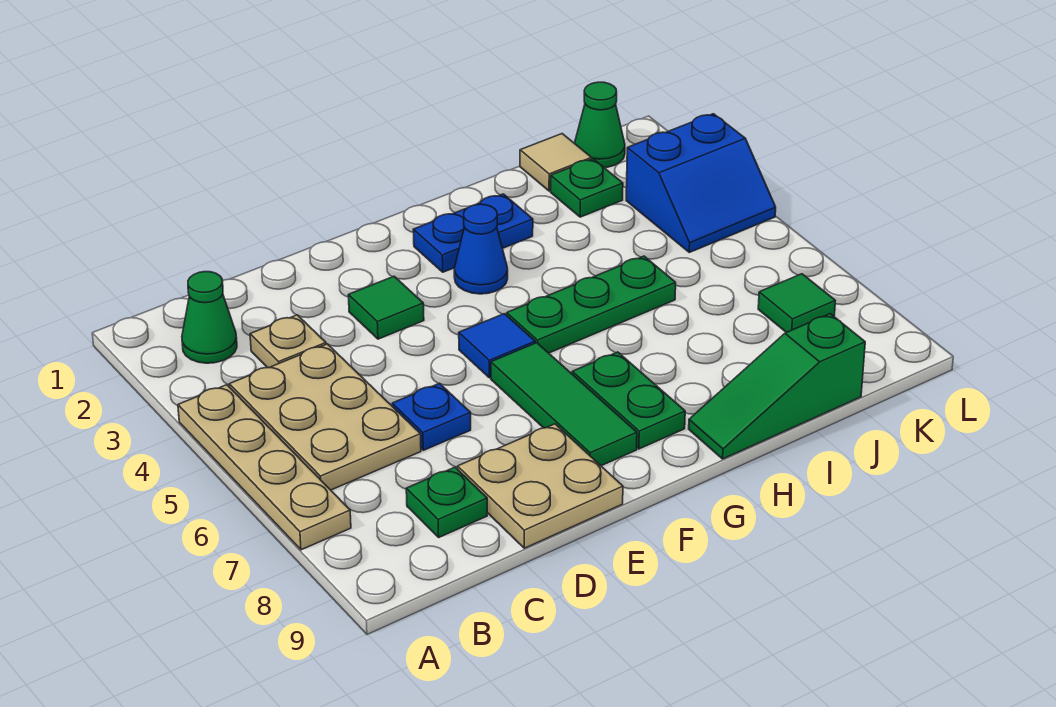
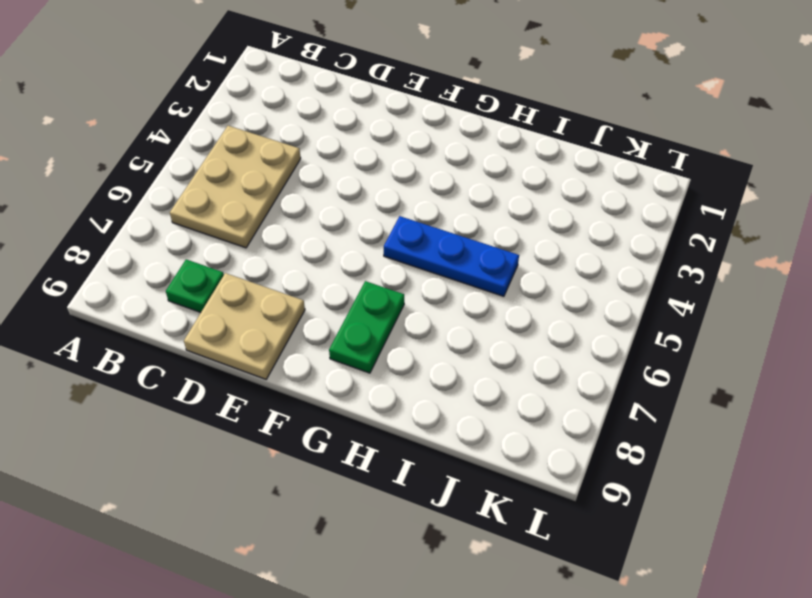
blue 1x3 plate [384,216,519,296] -> green 1x3 plate [507,256,676,353]
none -> tan 1x4 plate [178,385,351,550]
none -> green 1x1 cone [182,272,237,363]
none -> tan 1x1 plate [250,315,326,368]

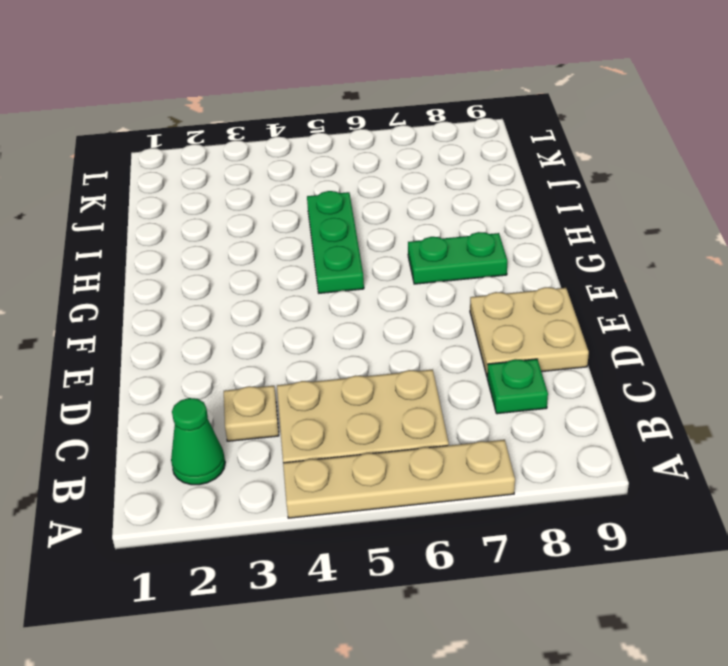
none -> blue 1x1 plate [392,383,471,450]
none -> green 1x1 tile [348,276,424,339]
none -> blue 1x1 tile [459,314,535,378]

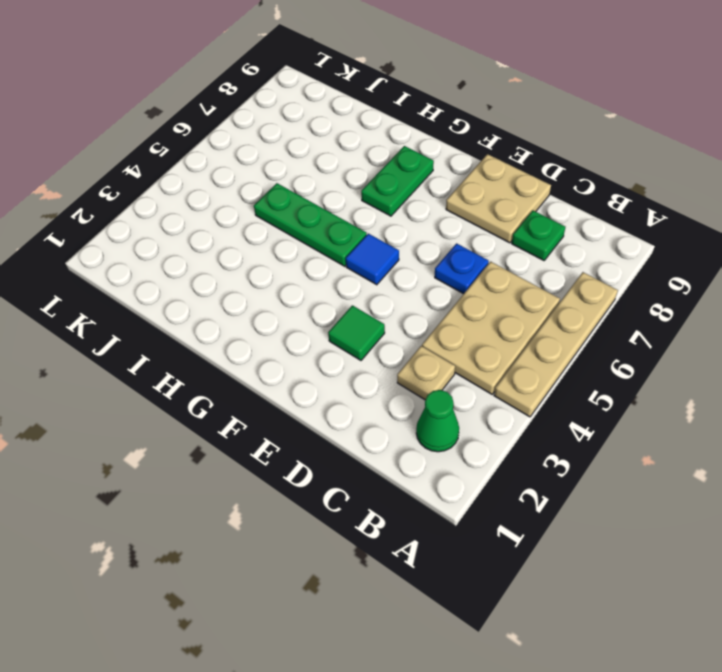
none -> green 1x3 tile [491,343,637,466]
none -> blue 1x2 plate [413,194,533,272]
none -> blue 1x1 cone [454,204,508,294]

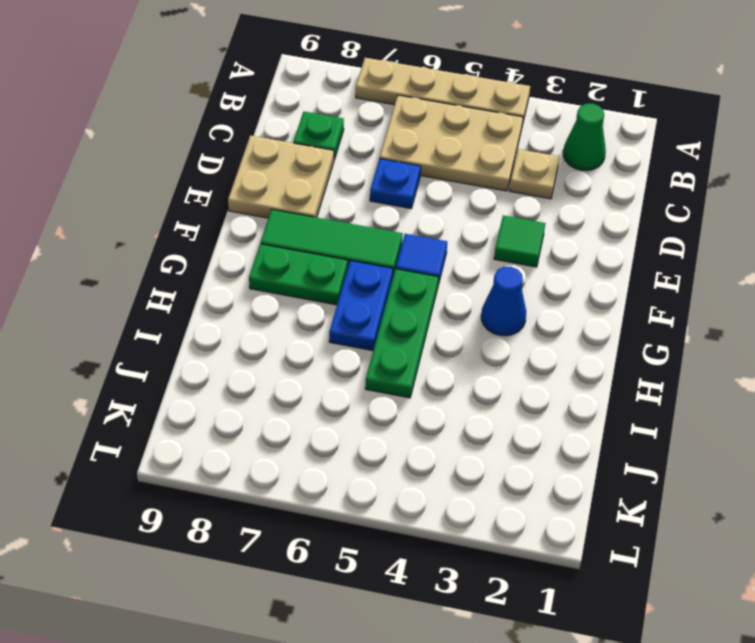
blue 1x2 plate [329,260,393,351] -> blue 1x2 plate moved to [413,194,533,272]
none -> green 1x3 slope [689,314,865,459]
none -> tan 1x1 tile [520,134,592,191]
none -> green 1x1 plate [551,159,623,217]

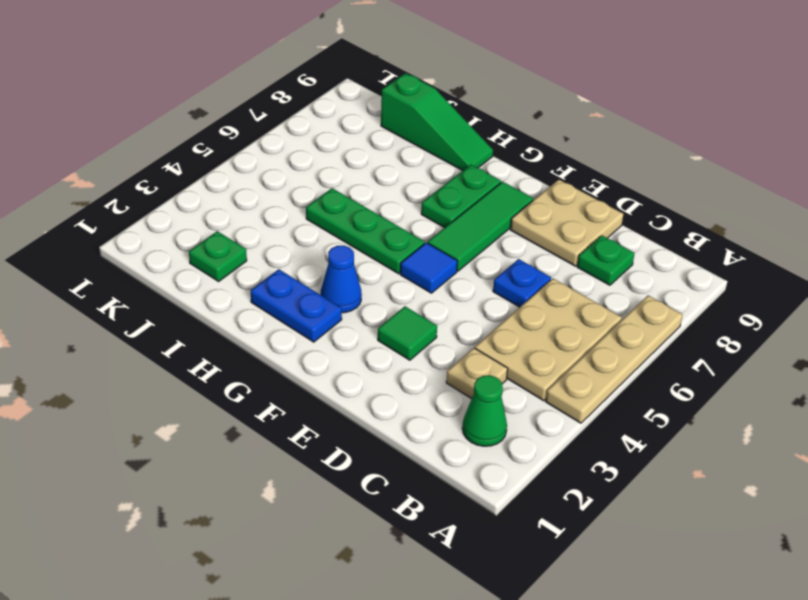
none -> tan 1x1 tile [520,134,592,191]
none -> green 1x1 cone [575,82,625,168]
none -> blue 2x2 slope [626,114,776,252]

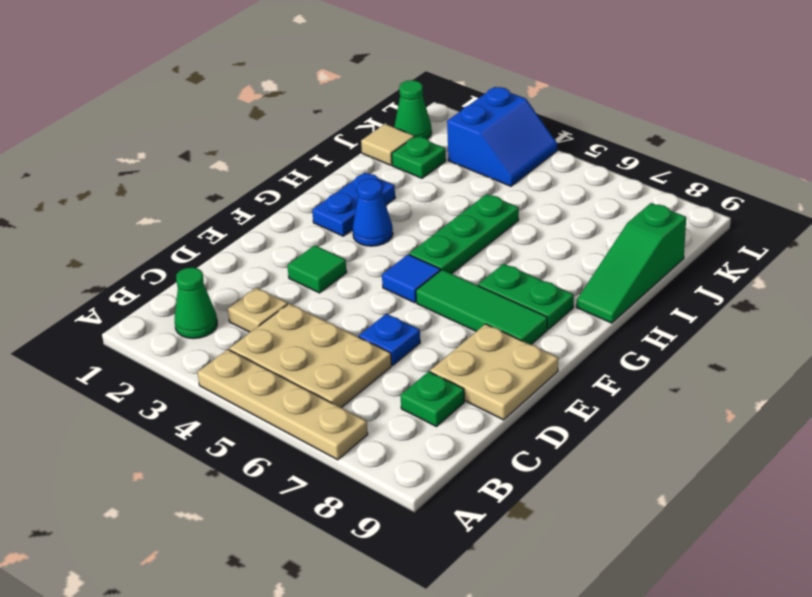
none -> green 1x1 tile [758,274,835,333]

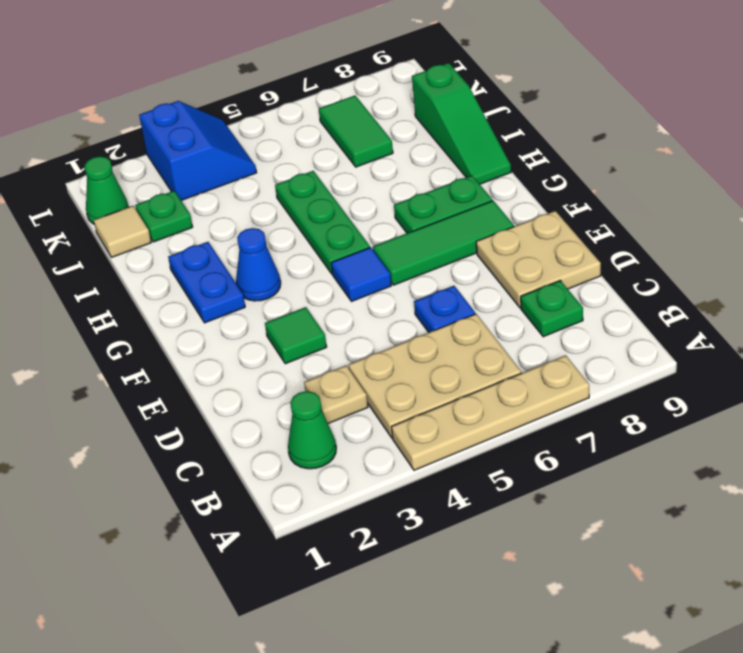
green 1x2 tile [319,96,393,167] -> green 1x1 tile [758,274,835,333]

